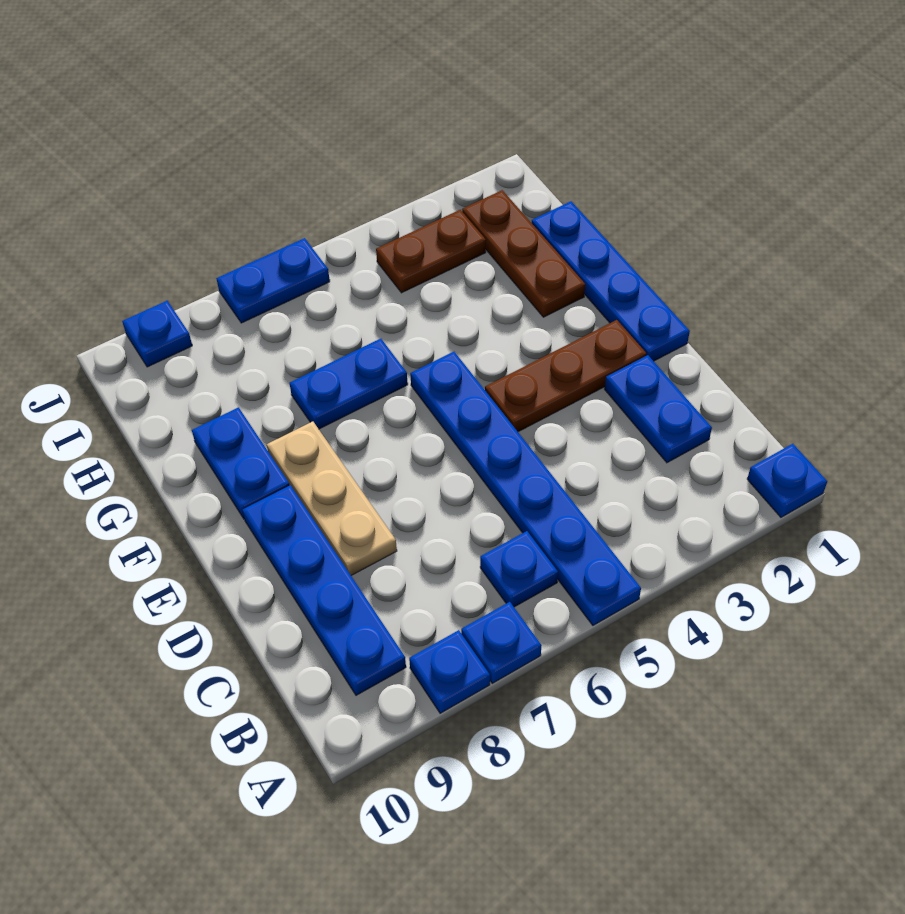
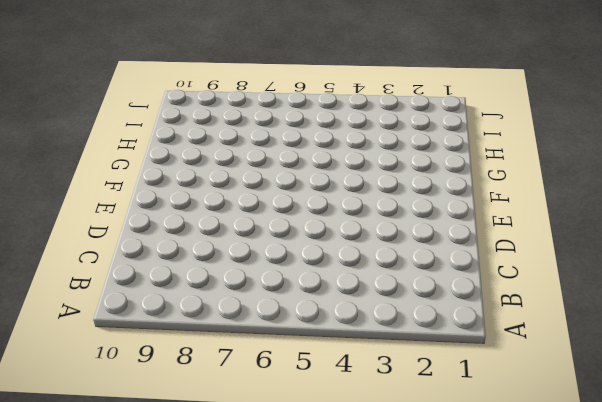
none -> blue 1x1 plate [747,444,827,517]
none -> blue 1x6 plate [410,352,641,625]
none -> blue 1x1 plate [461,602,542,683]

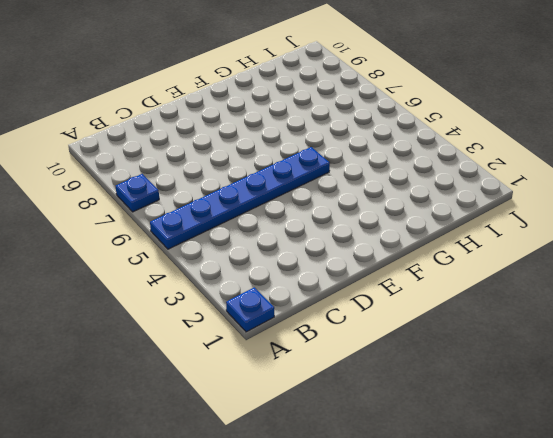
none -> blue 1x1 plate [409,630,490,713]
none -> blue 1x1 plate [480,531,558,607]
none -> blue 1x4 plate [243,485,406,695]

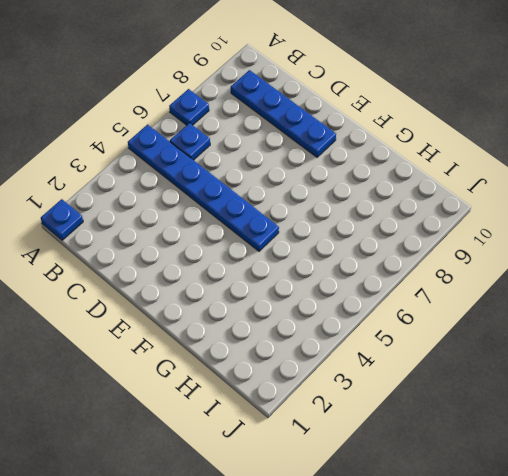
none -> blue 1x1 plate [409,630,490,713]
none -> blue 1x2 plate [605,355,712,463]
none -> tan 1x3 plate [267,422,397,575]

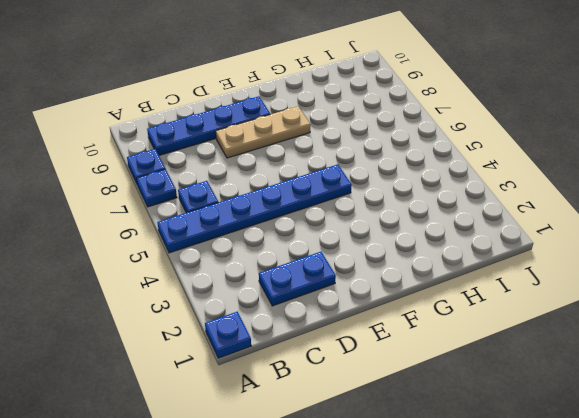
none -> blue 1x4 plate [532,201,690,361]
none -> brown 1x3 plate [485,320,646,432]
none -> blue 1x2 plate [192,408,290,518]

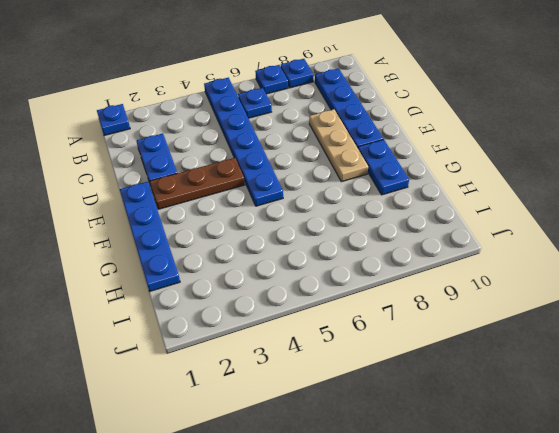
none -> brown 1x3 plate [462,190,585,317]
none -> blue 1x2 plate [290,339,408,429]
none -> brown 1x2 plate [376,210,486,293]

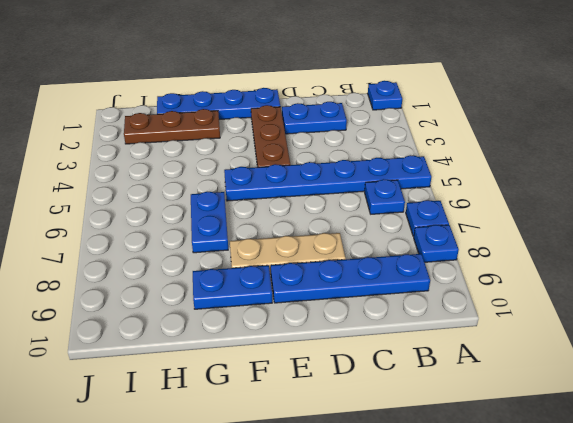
none -> brown 1x2 plate [376,210,486,293]
none -> blue 1x2 plate [216,238,330,323]
none -> blue 1x1 plate [122,301,192,367]

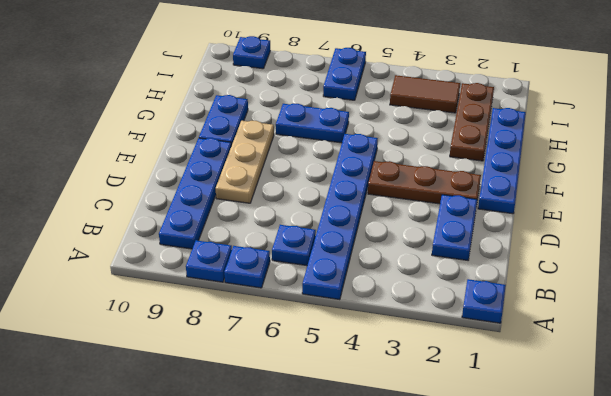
brown 1x2 tile [390,75,460,113] -> brown 1x2 plate [376,210,486,293]
blue 1x2 plate [323,48,366,100] -> blue 1x2 plate turned to [216,238,330,323]

